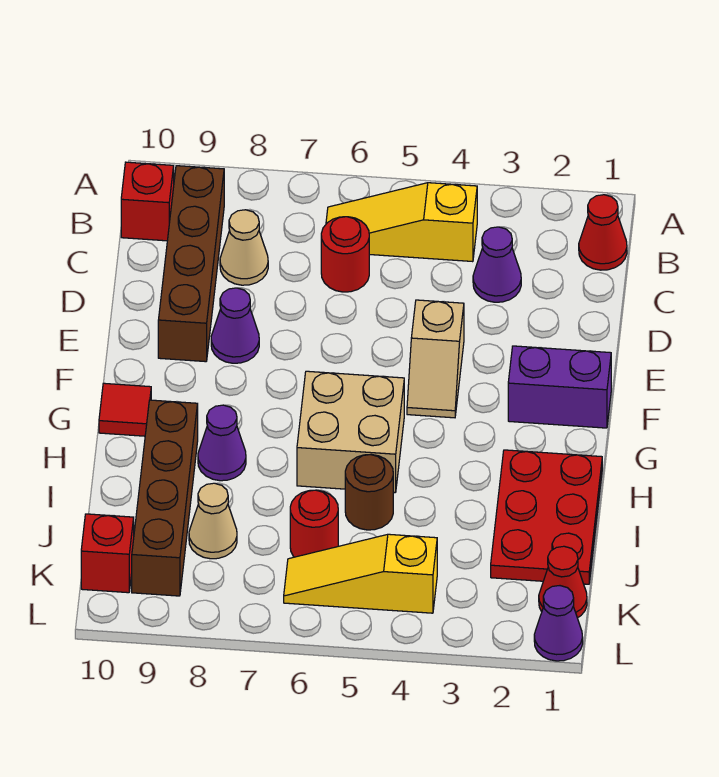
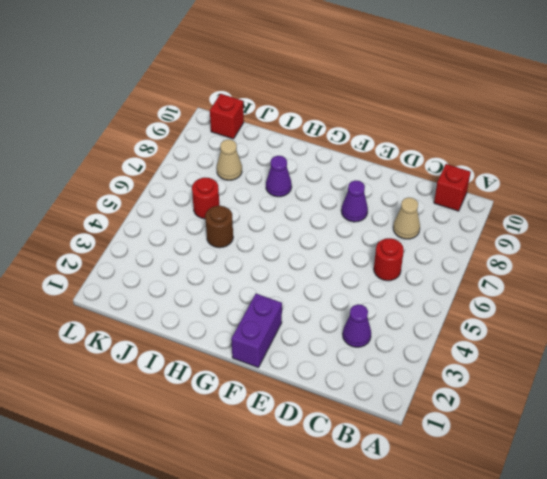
none -> red 1x1 cone [579,195,627,270]
none -> yellow 1x3 slope [326,183,477,262]
none -> brown 1x4 brick [158,166,224,362]

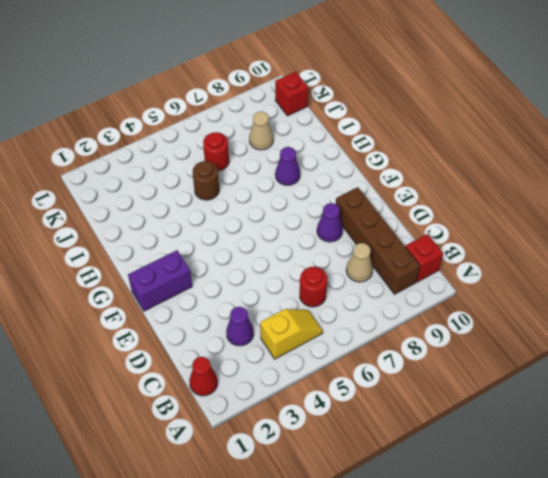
yellow 1x2 slope [260,309,323,359] -> yellow 1x3 slope [326,183,477,262]
none -> tan 1x2 slope [407,300,464,418]
none -> tan 2x2 brick [297,371,404,493]
none -> red 1x1 tile [99,383,151,436]

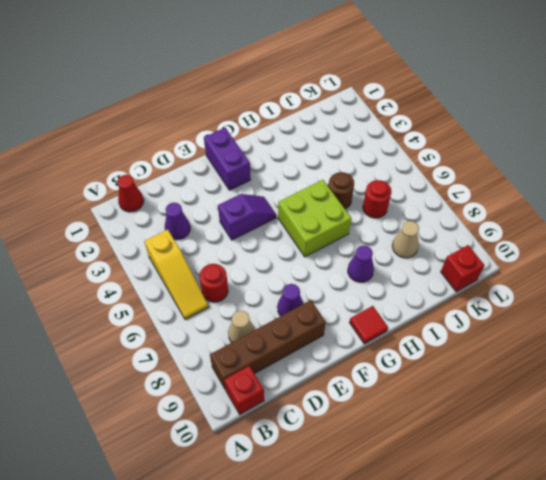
purple 1x2 slope [218,194,276,240] -> tan 1x2 slope [407,300,464,418]
lime 2x2 brick [278,180,351,257] -> tan 2x2 brick [297,371,404,493]
none -> red 2x3 plate [491,450,602,584]
none -> brown 1x4 brick [132,400,198,596]
none -> red 1x1 cone [539,546,587,618]

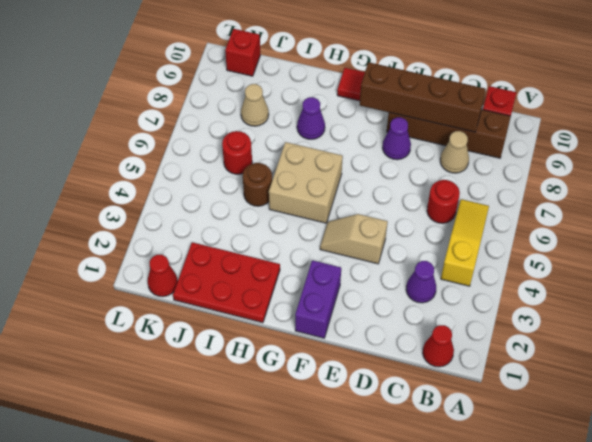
brown 1x4 brick [360,62,486,132] -> brown 1x4 brick moved to [132,400,198,596]
none -> yellow 1x3 slope [284,534,437,613]
none -> purple 1x1 cone [534,586,583,661]

